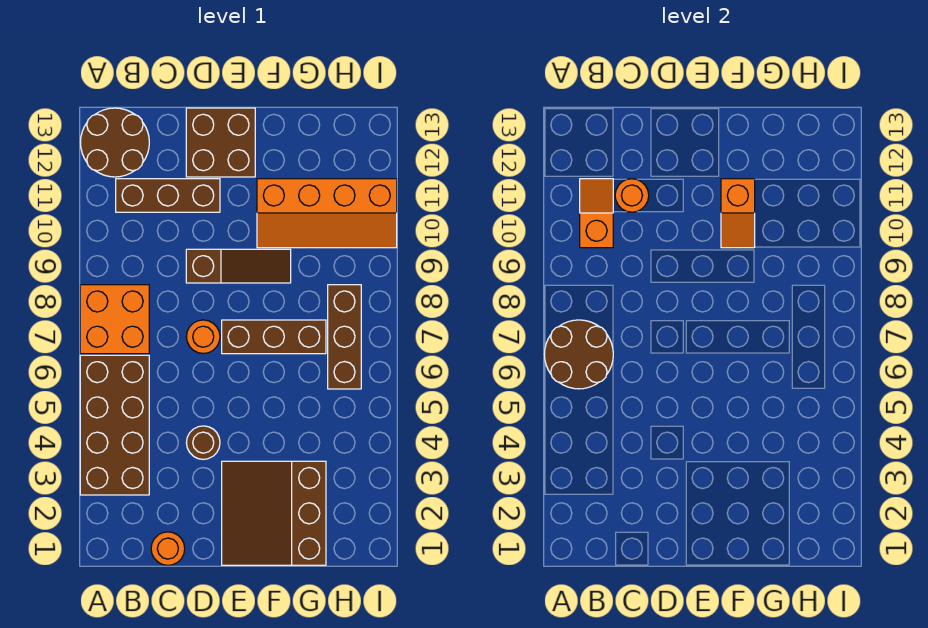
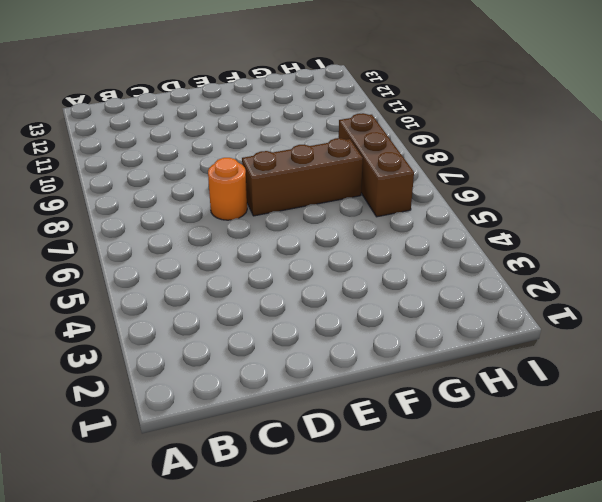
none -> brown 2x4 brick [80,355,149,495]
none -> orange 2x2 brick [80,285,149,354]
none -> brown 2x2 round brick [81,108,149,177]

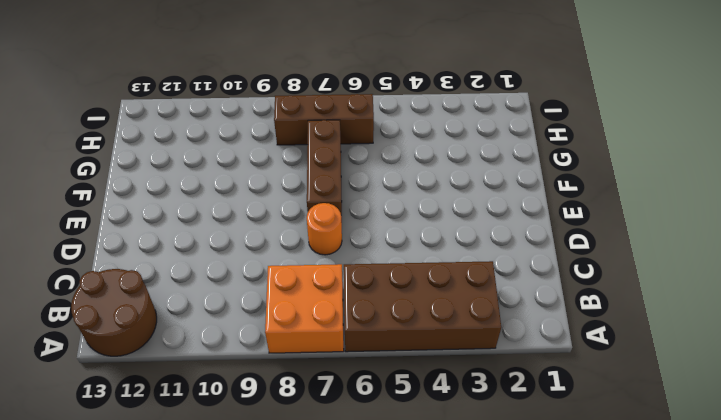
none -> brown 1x3 brick [116,179,220,212]
none -> orange 1x1 round brick [151,532,185,565]
none -> brown 1x1 round brick [186,426,220,459]

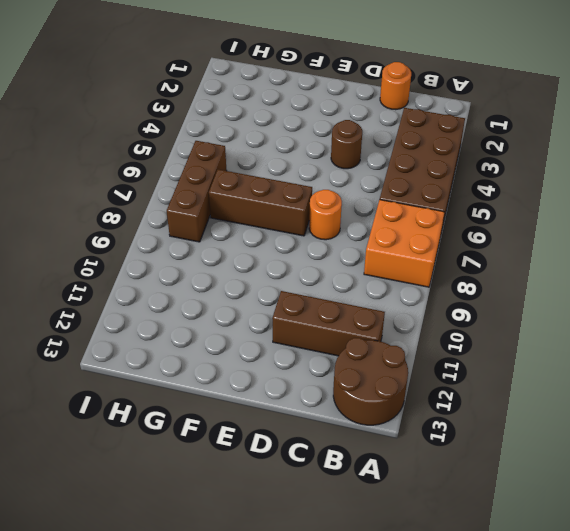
none -> brown 1x3 slope [186,249,291,283]
none -> brown 2x2 brick [186,108,255,177]
none -> brown 3x3 slope [222,461,326,565]

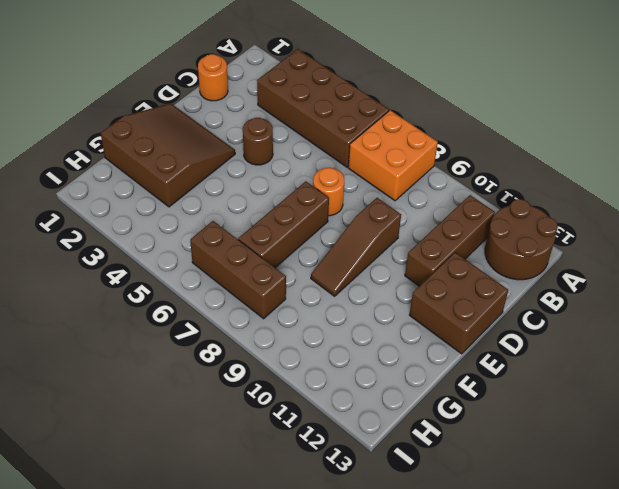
none -> orange 2x4 slope [257,179,397,248]
none -> brown 2x2 round brick [544,320,613,389]
none -> orange 1x2 slope [580,179,613,248]

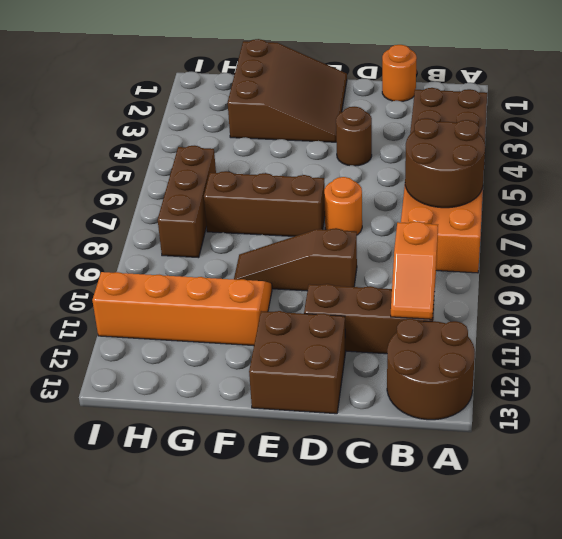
none -> orange 1x1 round brick [615,179,649,212]
none -> orange 1x2 slope [721,179,755,248]

